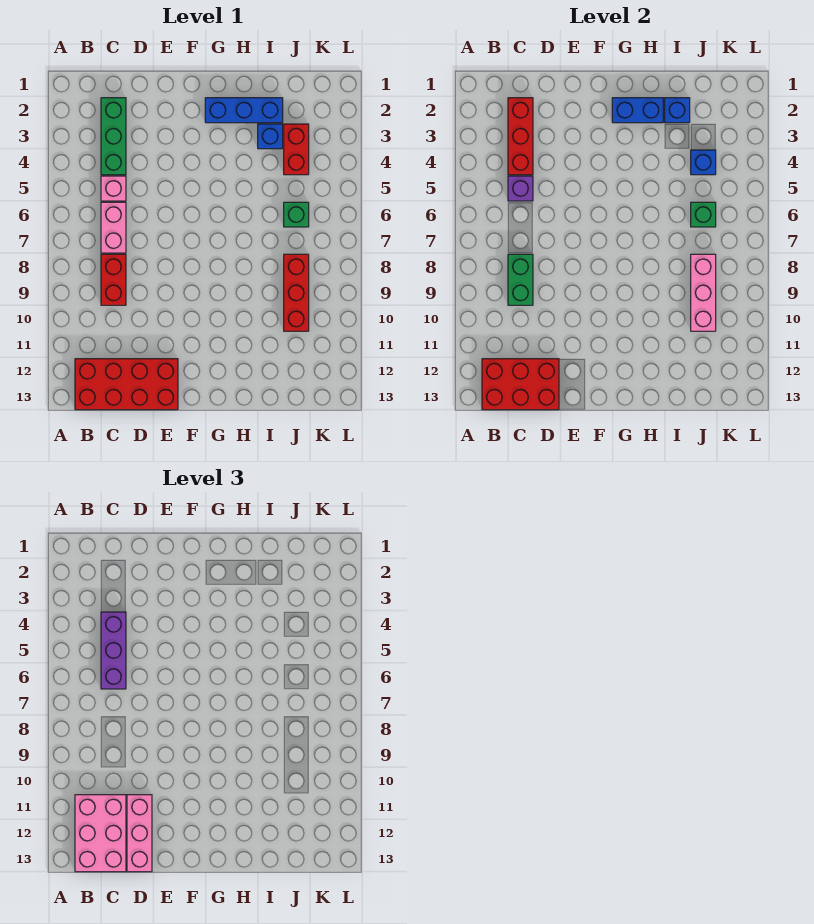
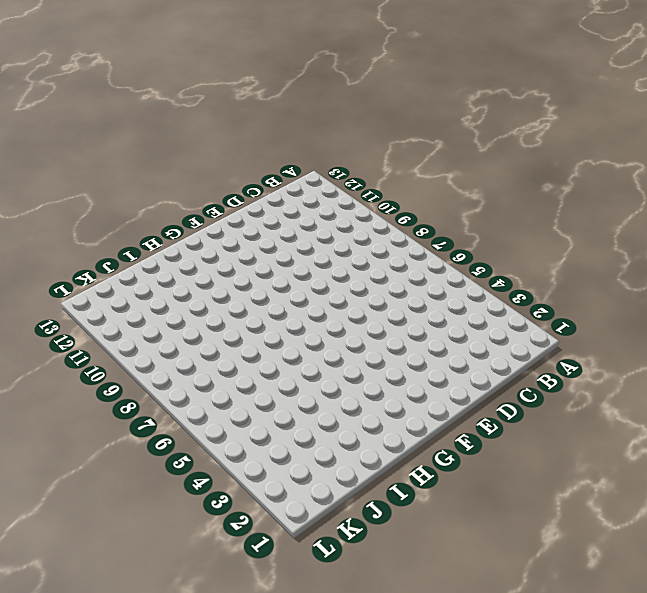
none -> red 2x4 brick [75,359,178,410]
none -> green 1x3 brick [101,98,126,175]
none -> pink 1x1 brick [101,176,126,201]

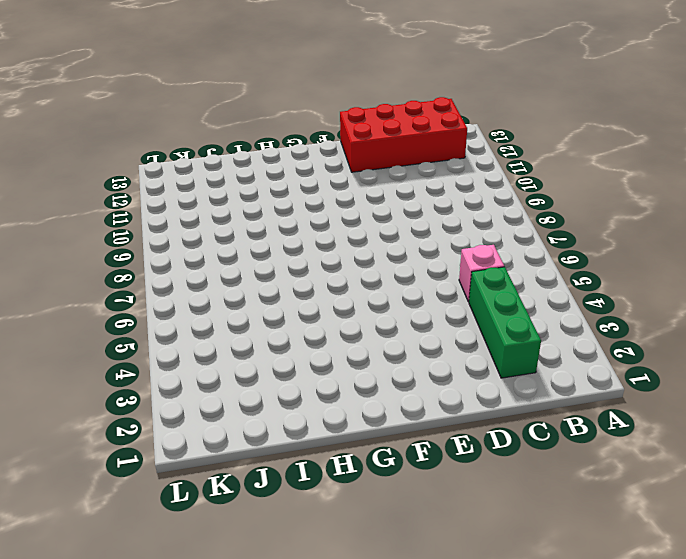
none -> pink 1x2 brick [101,202,126,253]
none -> red 1x2 brick [101,254,126,305]
none -> blue 1x3 brick [205,98,283,123]

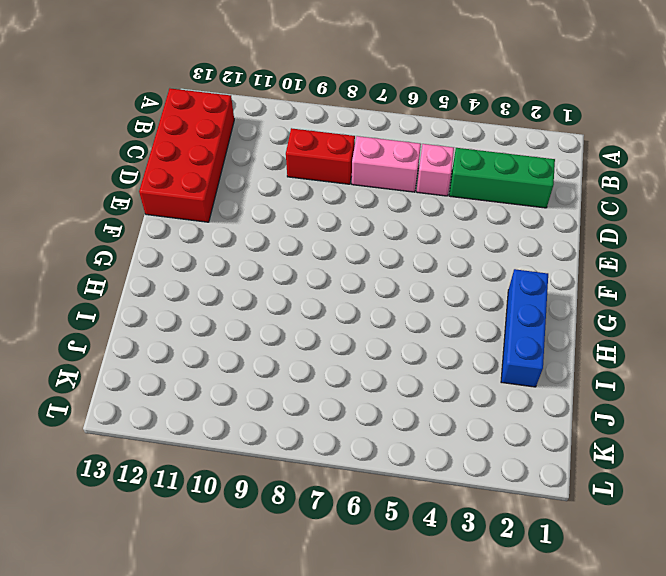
none -> blue 1x1 brick [258,124,283,149]
none -> red 1x2 brick [284,124,309,175]
none -> green 1x1 brick [284,202,309,227]

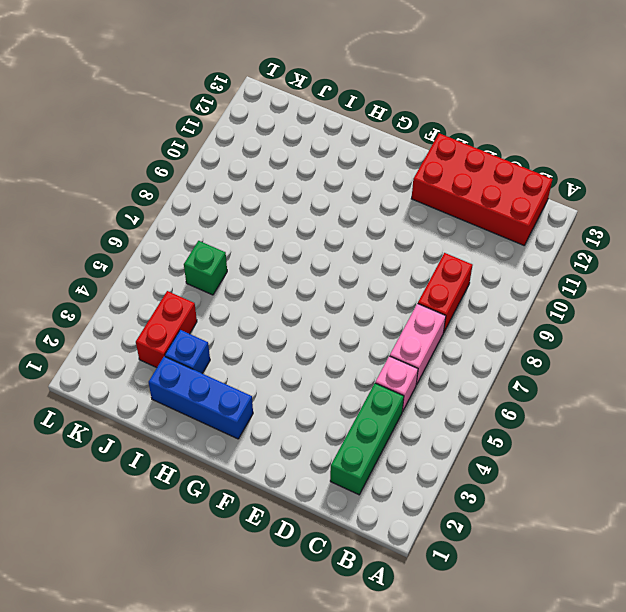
none -> red 1x3 brick [284,254,309,331]
none -> red 2x3 brick [482,359,559,410]
none -> red 1x3 brick [508,98,533,175]

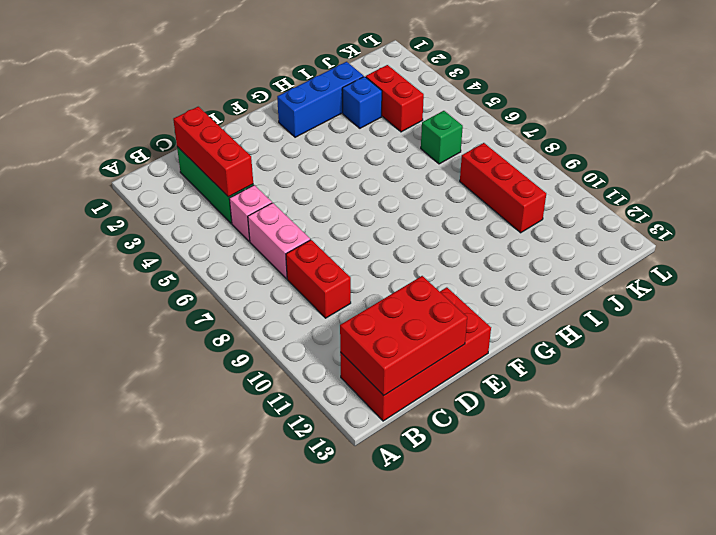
none -> purple 1x1 brick [508,176,533,201]
none -> green 1x2 brick [508,254,533,305]
none -> blue 1x2 brick [612,98,663,123]

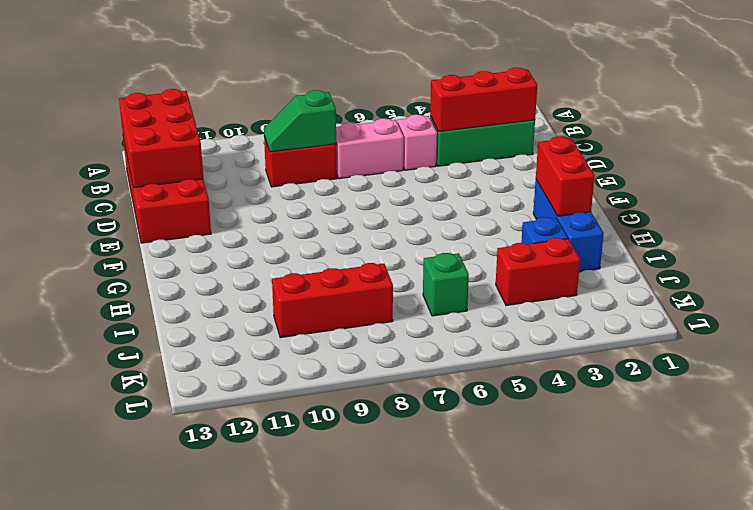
green 1x2 slope [264,90,336,152] -> green 1x2 brick [508,254,533,305]
red 1x2 brick [536,136,595,216] -> blue 1x2 brick [612,98,663,123]
none -> purple 1x1 brick [508,176,533,201]
none -> blue 1x1 brick [665,98,690,123]
none -> blue 1x1 brick [691,150,716,175]

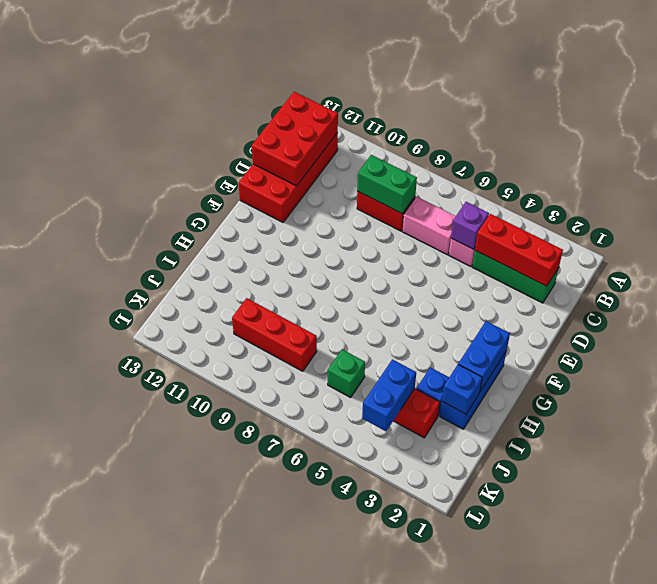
blue 1x2 brick [362,359,416,431] -> blue 1x1 brick [691,150,716,175]
none -> green 1x1 brick [691,202,716,227]
none -> pink 1x3 brick [691,254,716,331]
none -> pink 2x3 brick [75,795,126,872]

